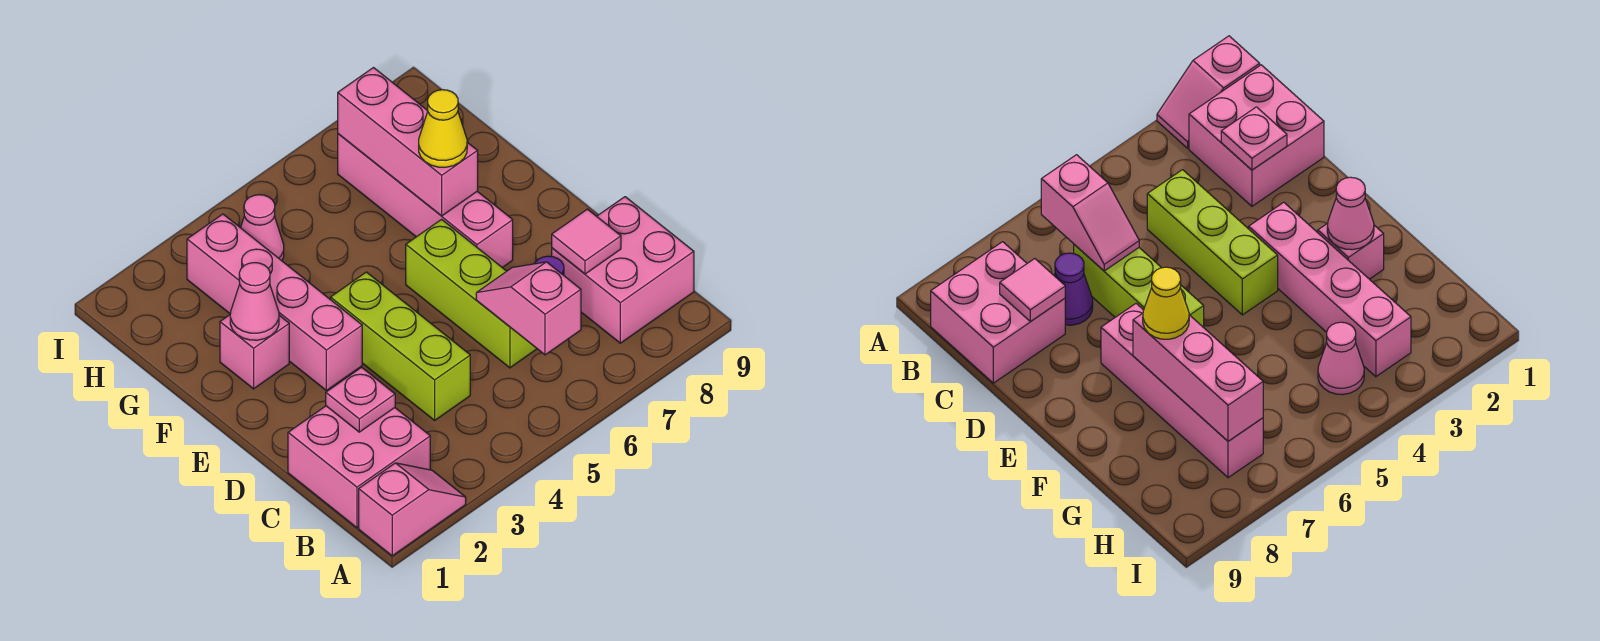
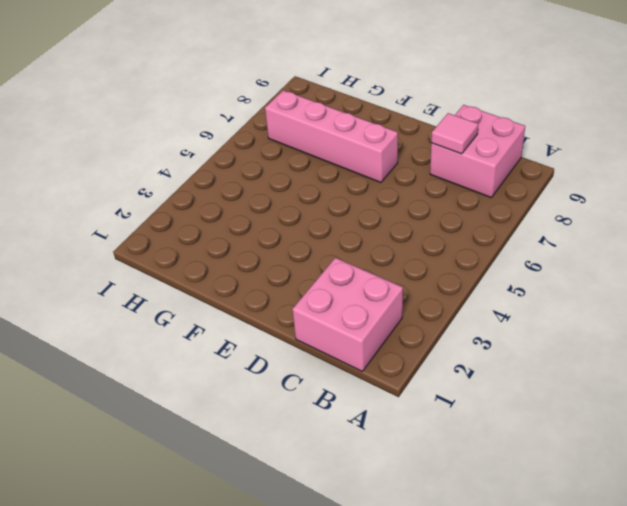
none -> pink 1x2 slope [359,463,466,556]
none -> lime 1x3 brick [331,272,470,420]
none -> lime 1x3 brick [406,219,537,368]

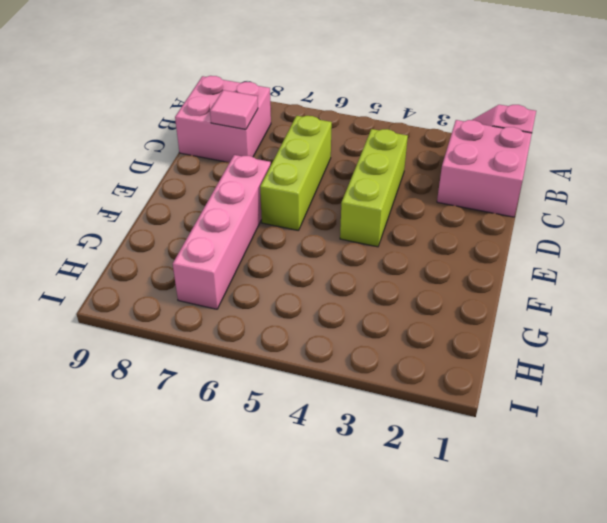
none -> purple 1x1 cone [1054,253,1093,325]
none -> pink 1x4 brick [187,214,362,391]
none -> pink 1x1 brick [220,315,289,389]

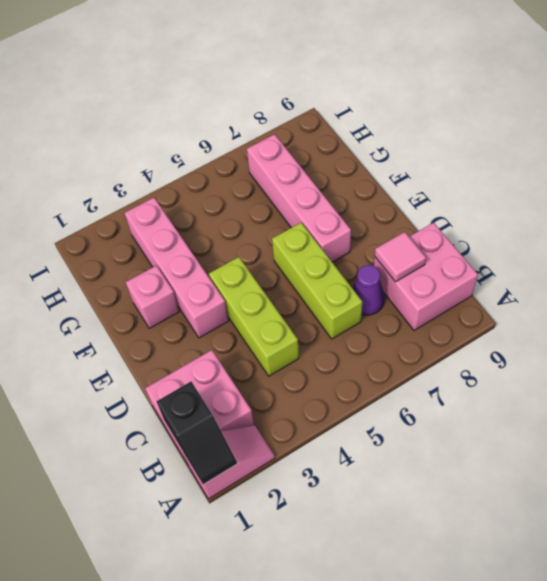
black 1x2 slope [156,382,237,485] -> none
none -> pink 1x1 cone [241,195,284,261]
none -> pink 1x2 slope [476,262,581,355]
none -> pink 1x1 plate [326,367,395,432]

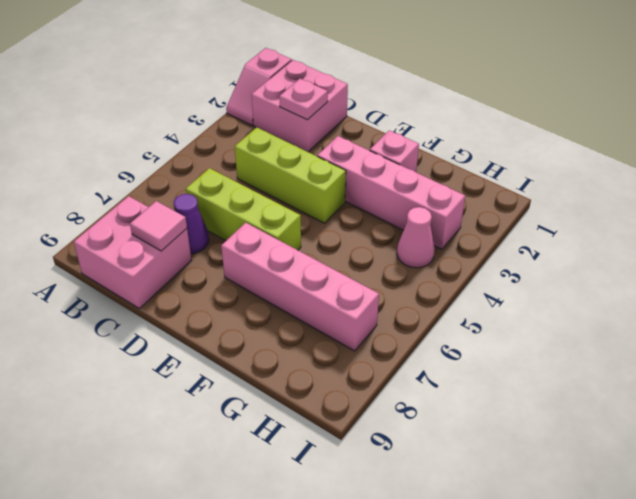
none -> pink 1x2 slope [476,262,581,355]
none -> pink 1x1 cone [230,263,279,340]
none -> pink 1x3 brick [338,68,478,216]

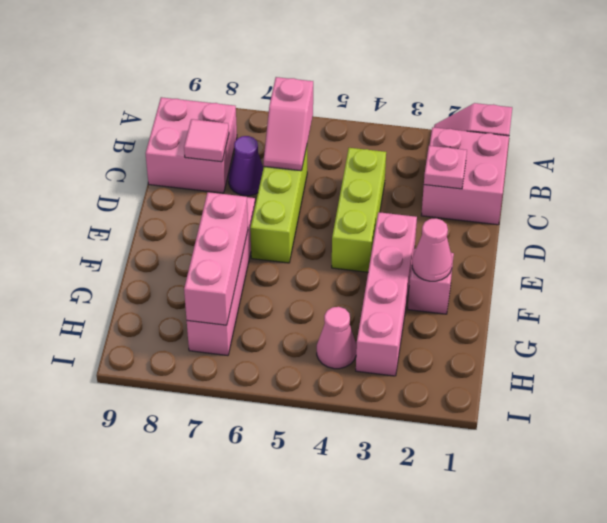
none -> yellow 1x1 cone [419,90,467,167]

